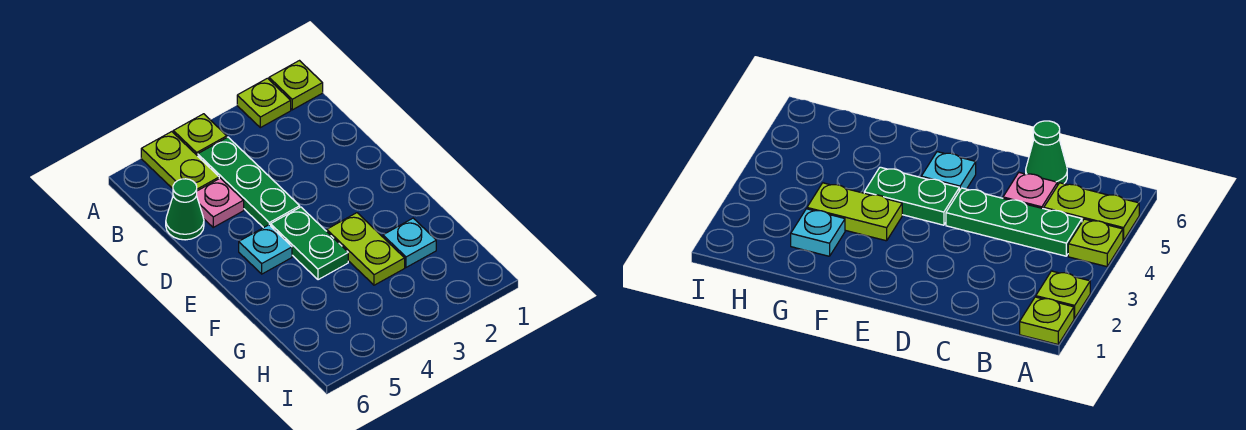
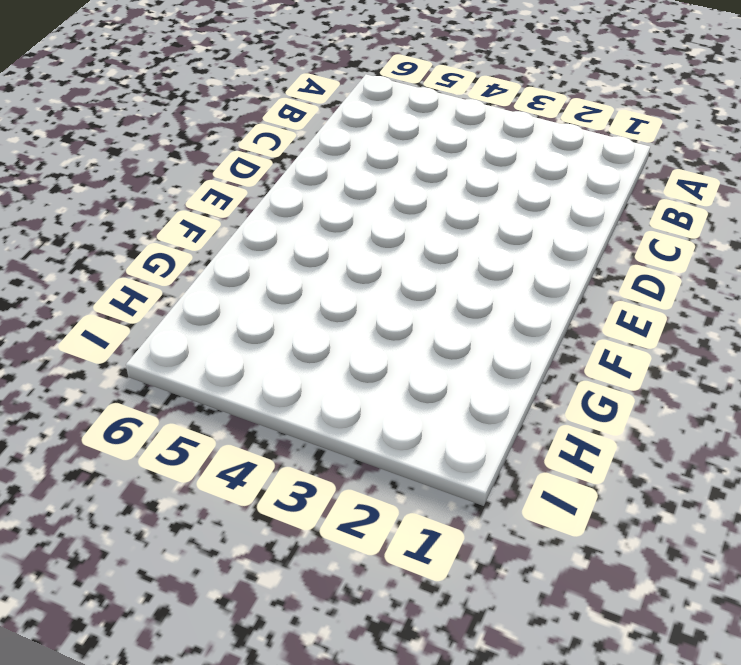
none -> lime 1x1 plate [269,61,323,110]
none -> lime 1x1 plate [237,78,291,128]

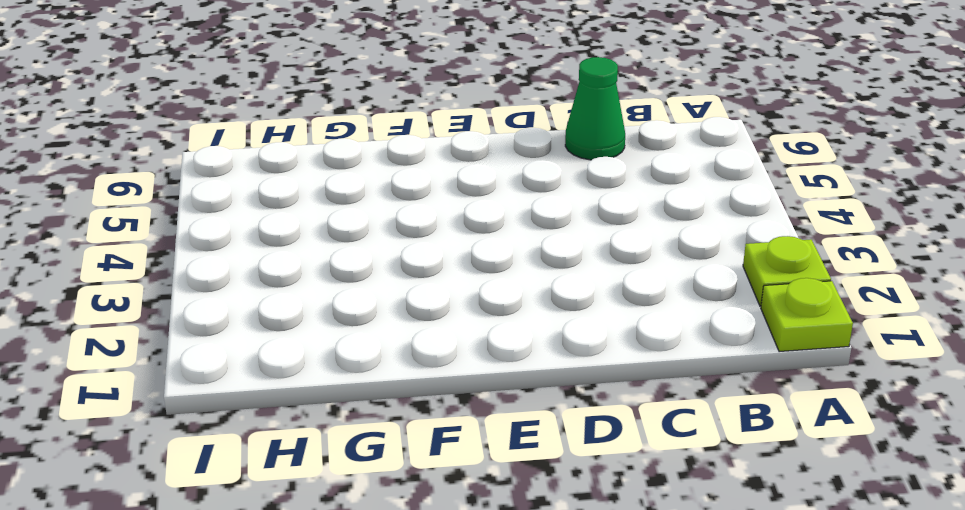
none -> lime 1x1 plate [173,114,227,156]
none -> lime 1x2 plate [141,132,219,191]

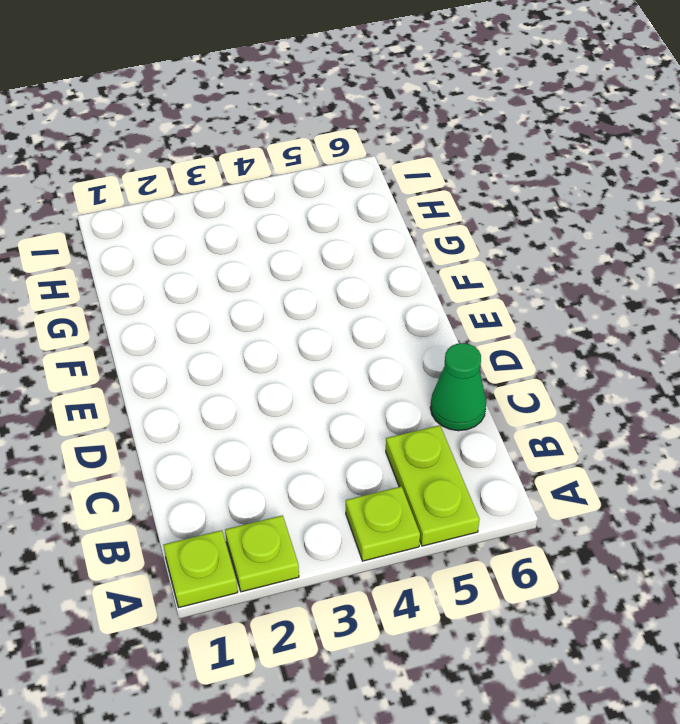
none -> green 1x3 plate [198,137,300,228]
none -> pink 1x1 plate [197,178,244,227]

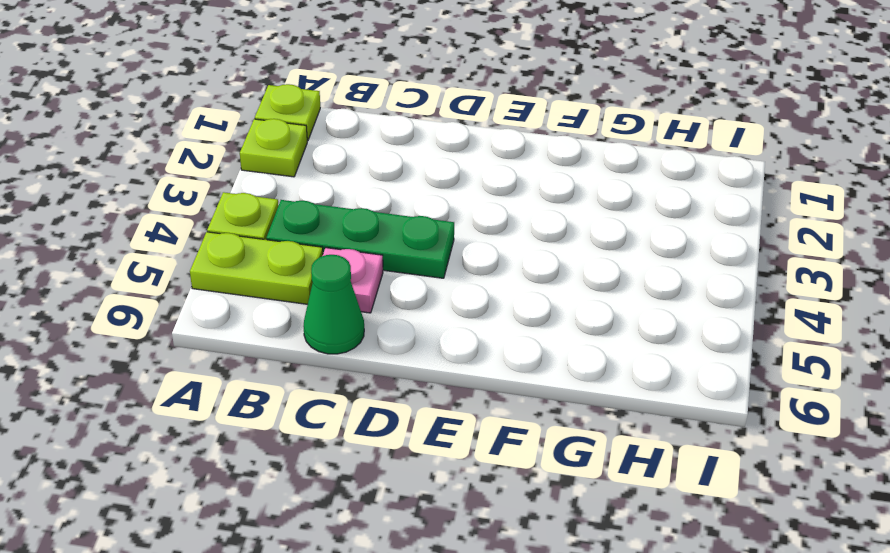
none -> green 1x2 plate [271,207,348,280]
none -> cyan 1x1 plate [239,225,292,274]

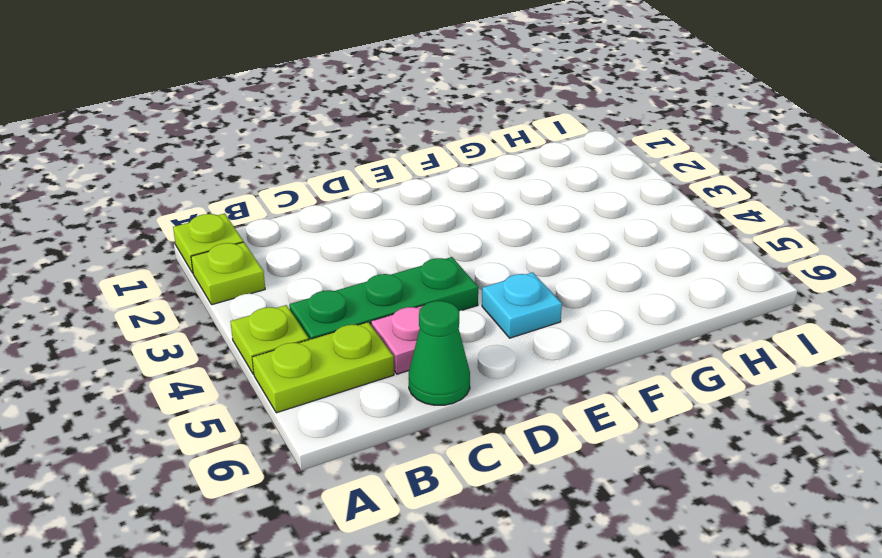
none -> green 1x2 plate [271,207,348,280]
none -> lime 1x2 plate [327,213,405,285]

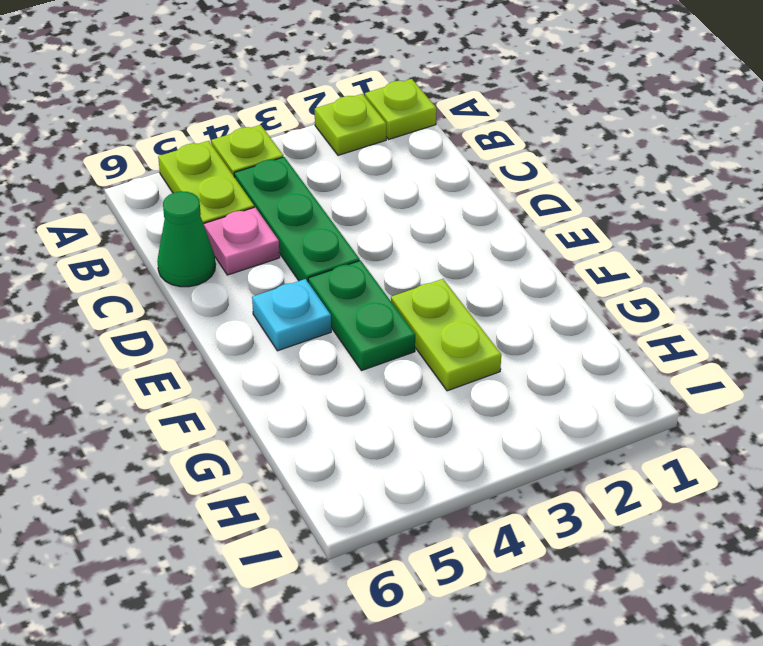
none -> cyan 1x1 plate [383,218,436,267]

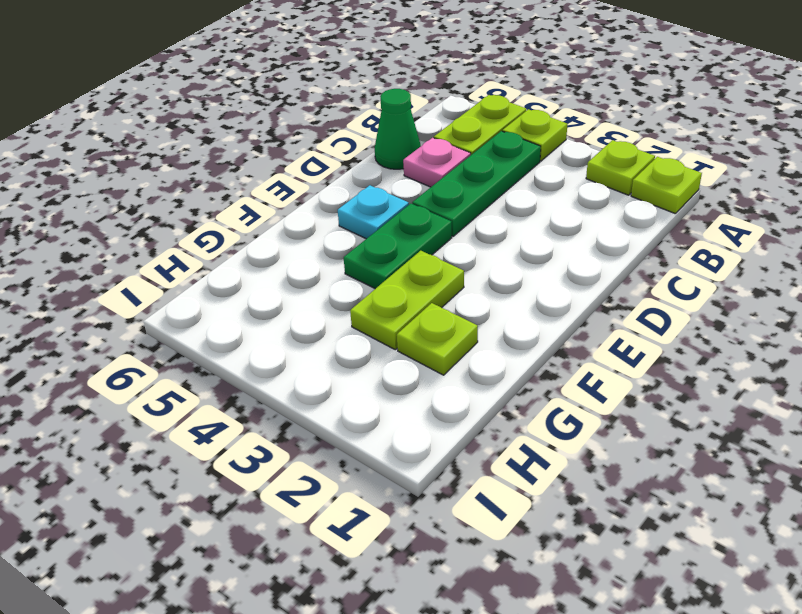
lime 1x1 plate [397,303,478,375] -> cyan 1x1 plate [383,218,436,267]

